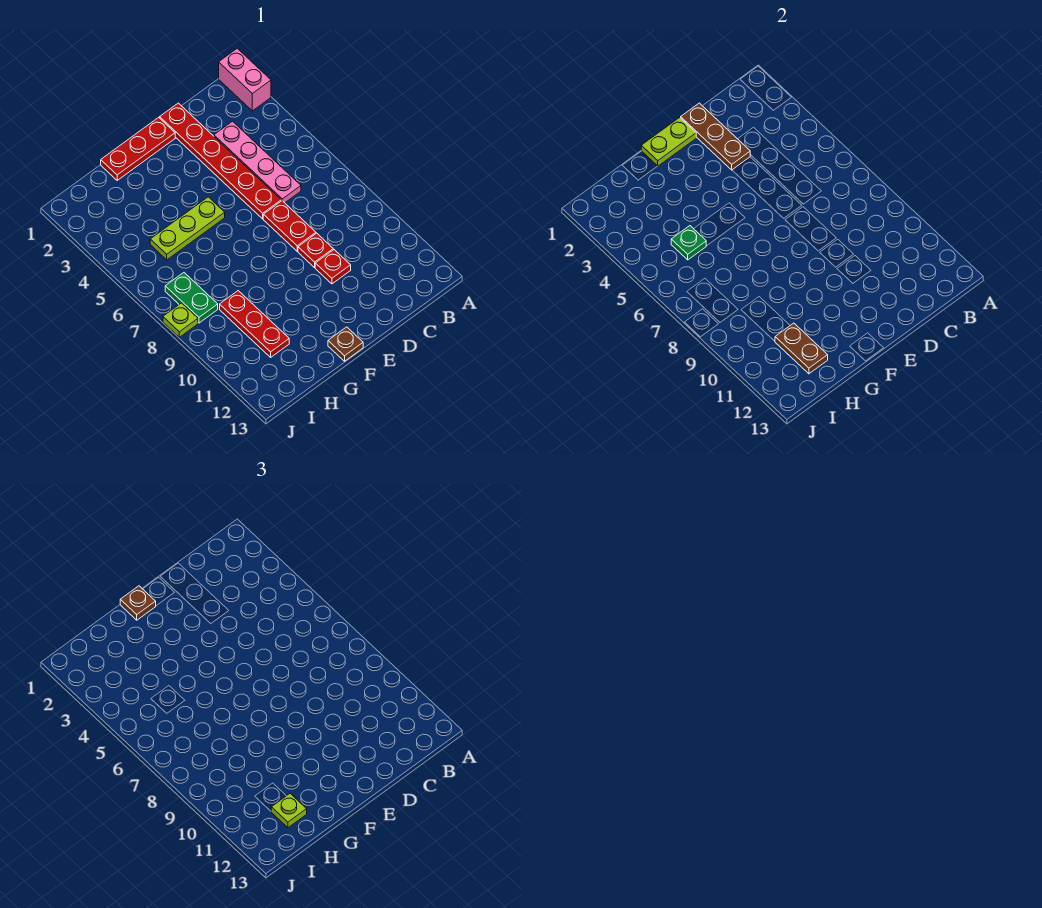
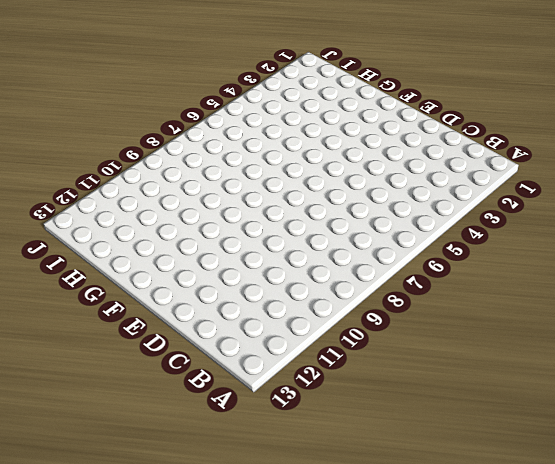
none -> pink 1x2 brick [219,48,271,111]
none -> pink 1x4 plate [214,121,301,203]
none -> red 1x6 plate [160,103,281,219]

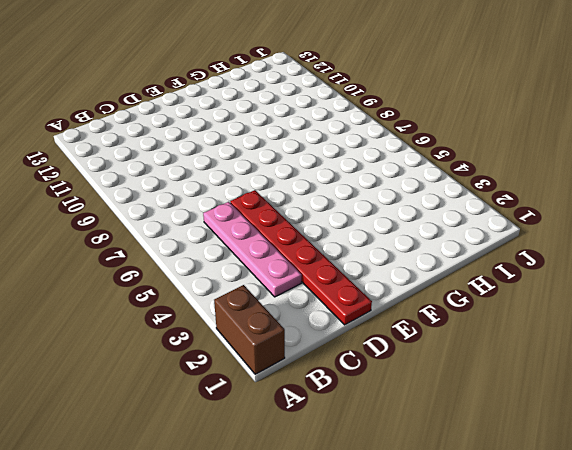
brown 1x2 brick [214,285,285,374] -> pink 1x2 brick [219,48,271,111]
none -> red 1x2 plate [263,201,316,251]
none -> red 1x1 plate [298,233,333,268]
none -> red 1x1 plate [315,250,351,284]

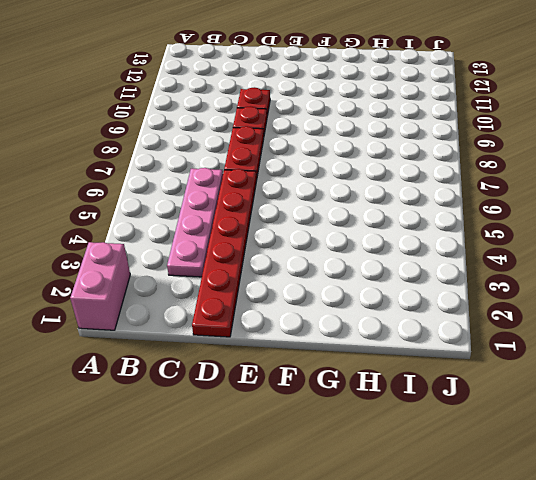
none -> red 1x3 plate [101,117,175,180]
none -> lime 1x3 plate [150,197,225,260]
none -> brown 1x1 plate [328,327,363,361]

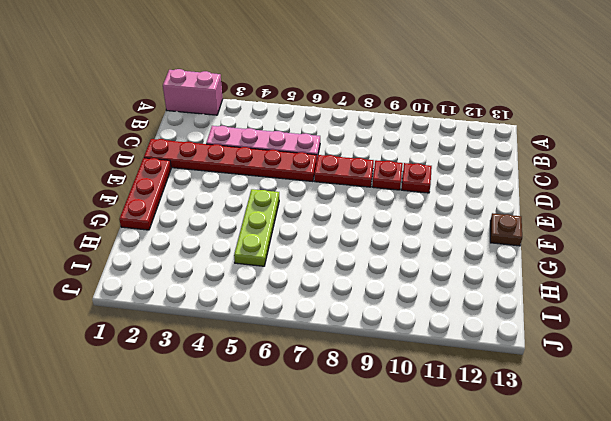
none -> red 1x3 plate [220,291,289,357]
none -> green 1x2 plate [165,273,218,323]
none -> lime 1x1 plate [163,303,198,337]

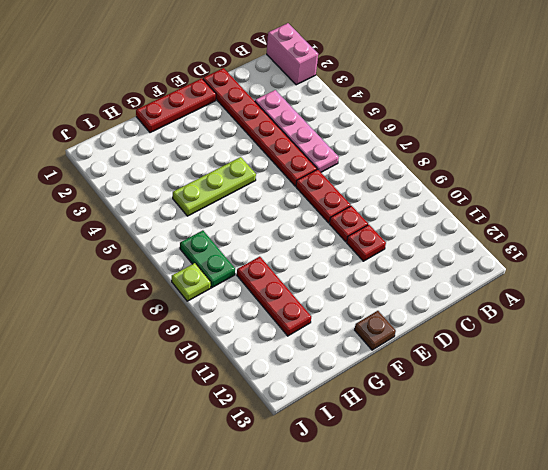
none -> brown 1x3 plate [681,103,750,170]
none -> lime 1x2 plate [641,117,696,166]
none -> green 1x1 plate [671,226,706,260]

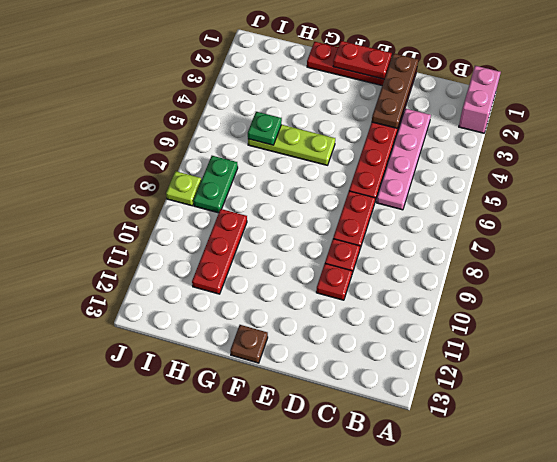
red 1x2 plate [333,41,392,79] -> lime 1x2 plate [641,117,696,166]
none -> brown 1x2 plate [775,323,828,374]
none -> brown 1x1 plate [120,586,156,620]
none -> lime 1x1 plate [271,794,307,828]

